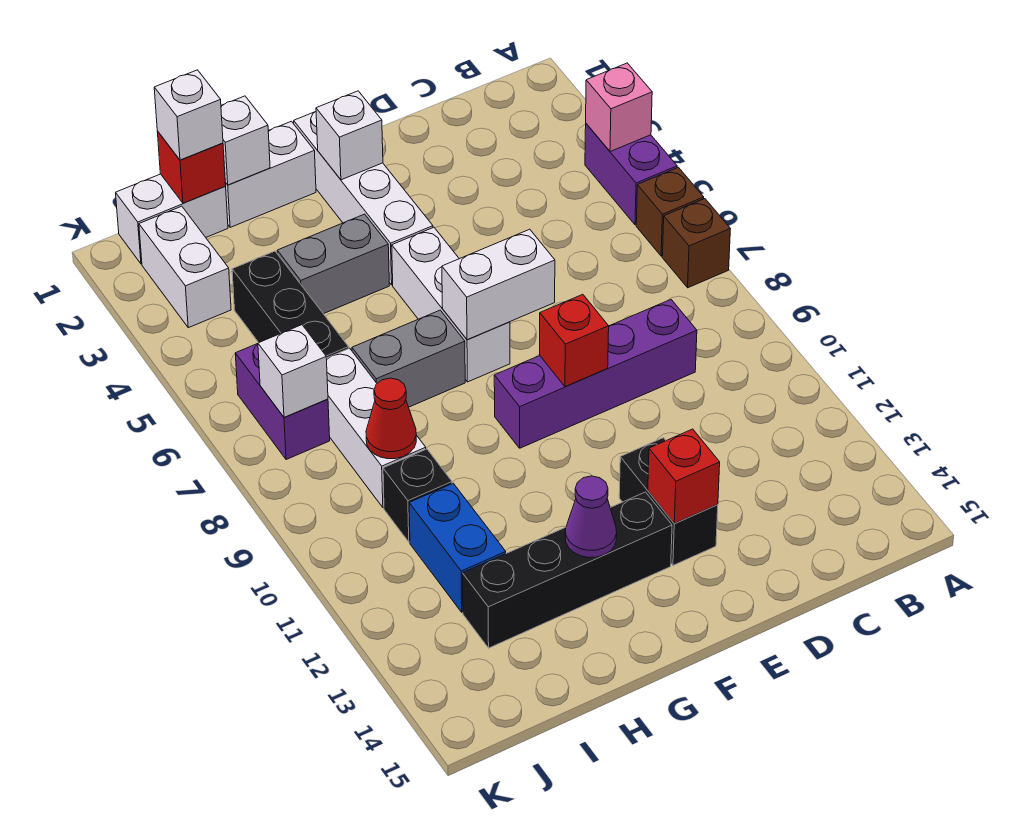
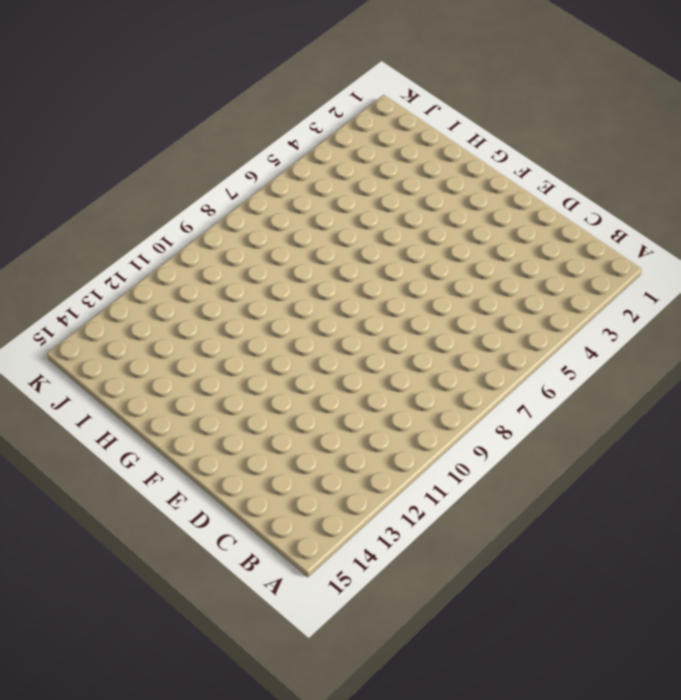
none -> purple 1x2 brick [585,124,677,225]
none -> brown 1x1 brick [636,167,704,256]
none -> brown 1x1 brick [662,199,730,288]

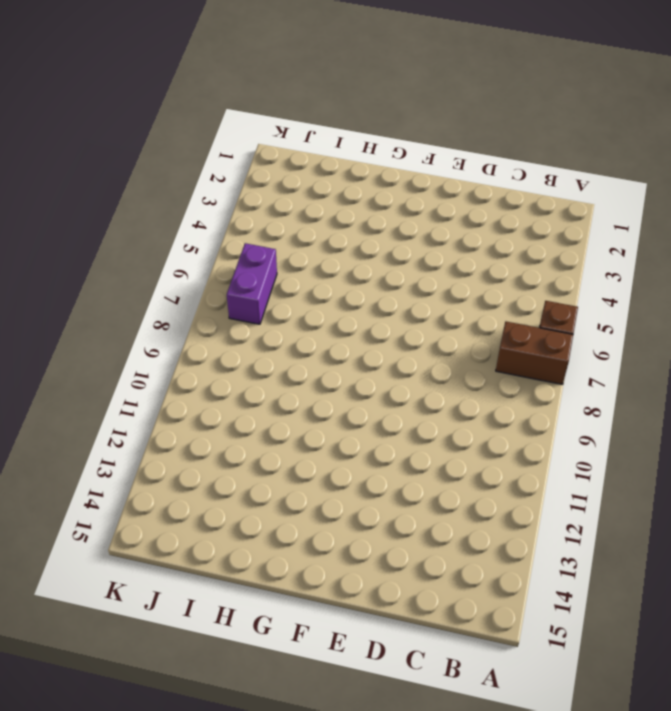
brown 1x2 brick [496,322,573,384] -> brown 1x1 brick [662,199,730,288]
none -> purple 1x2 brick [585,124,677,225]
none -> purple 1x4 brick [494,300,697,448]
none -> black 1x2 brick [619,438,718,565]

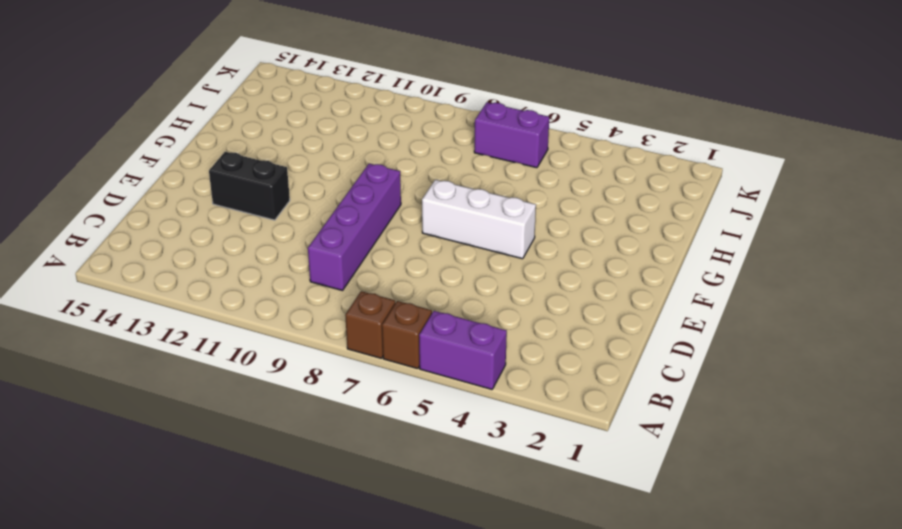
none -> white 1x4 brick [294,112,433,285]
none -> black 1x4 brick [462,492,672,648]
none -> white 1x2 brick [225,121,316,227]

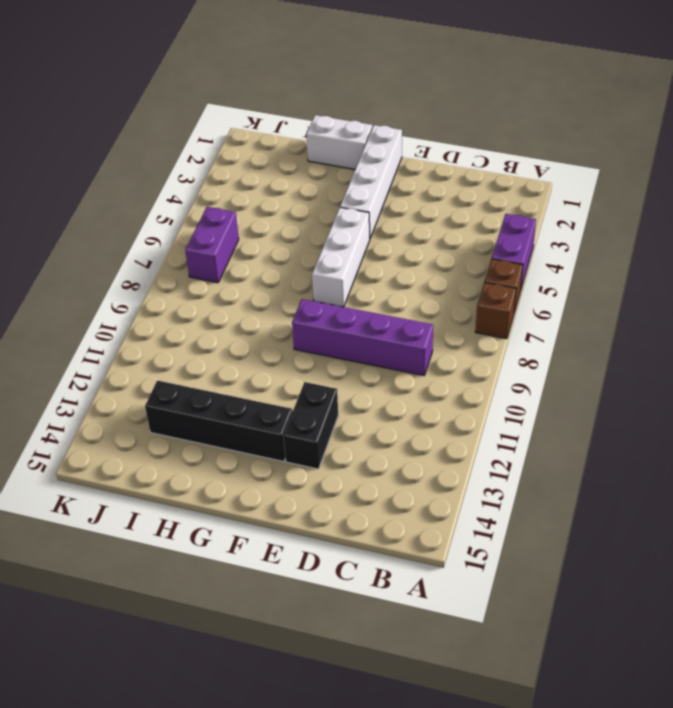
none -> grey 1x2 brick [277,214,389,314]
none -> grey 1x2 brick [352,310,465,407]
none -> white 1x2 brick [116,174,228,264]

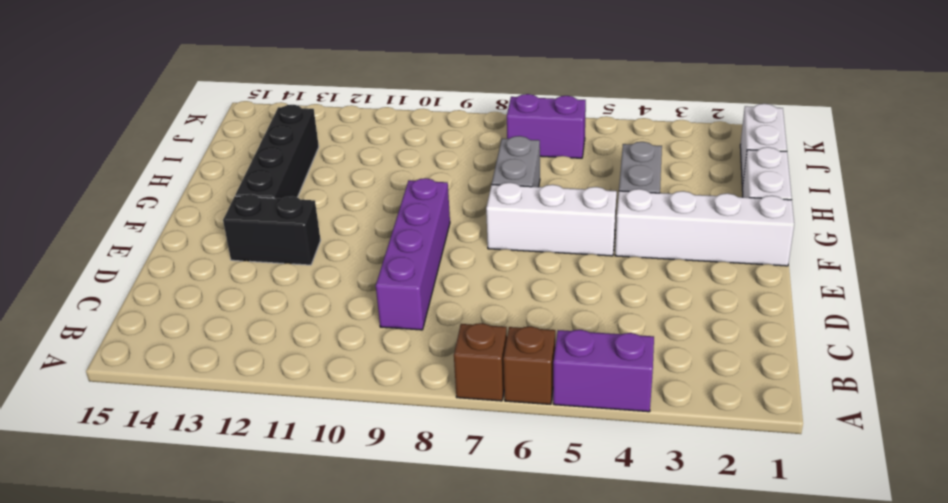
none -> black 1x3 brick [232,251,349,358]
none -> white 1x3 brick [326,348,426,508]
none -> black 1x1 brick [383,449,452,542]

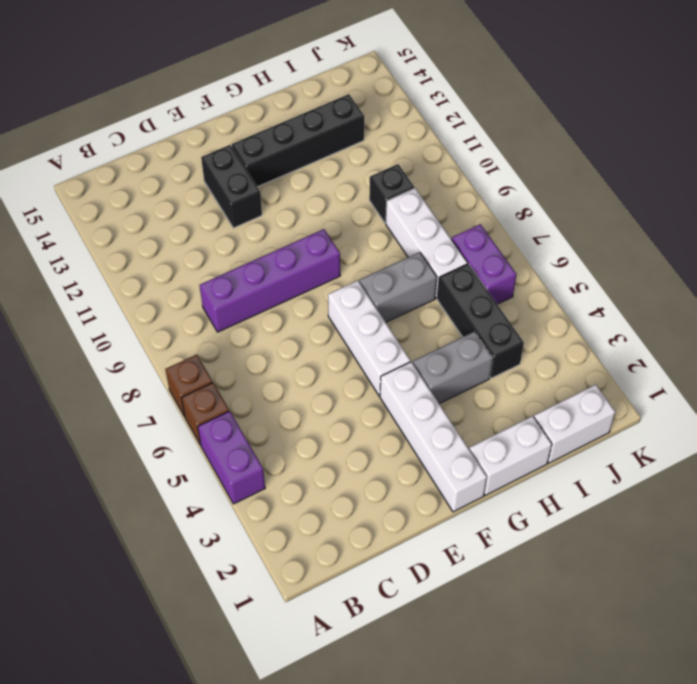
none -> blue 1x2 brick [409,483,506,612]
none -> white 1x2 brick [139,206,231,328]
none -> pink 1x1 brick [586,63,652,152]

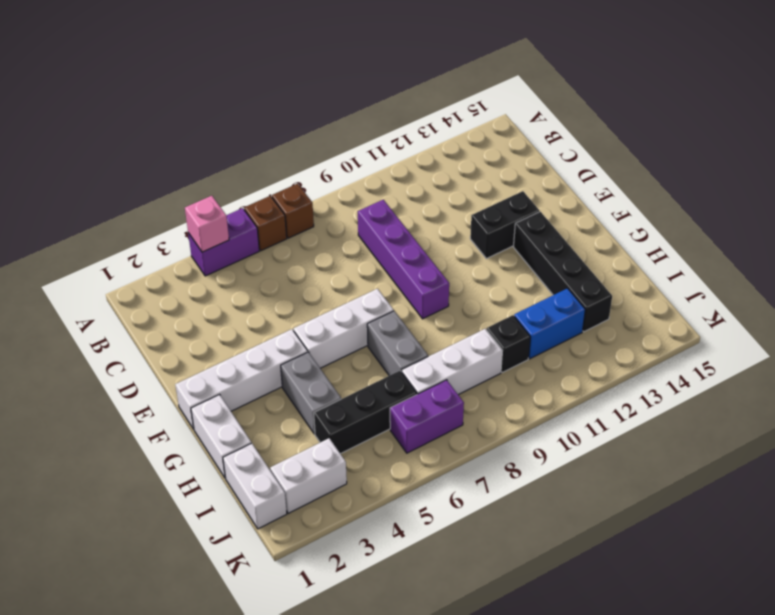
none -> white 1x2 brick [442,229,555,340]
none -> red 1x1 brick [540,294,609,387]
none -> red 1x1 brick [648,429,720,523]

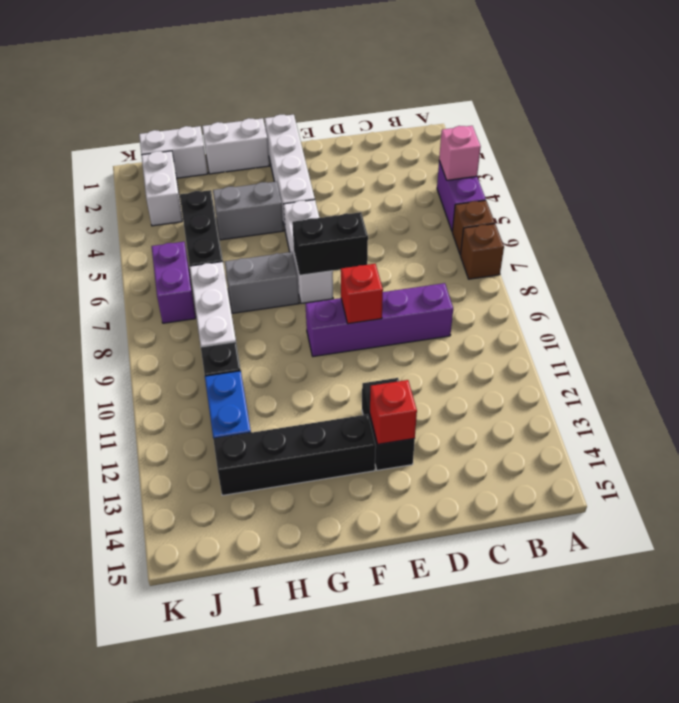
black 1x2 brick [292,212,368,275] -> white 1x2 brick [442,229,555,340]
none -> white 1x1 brick [316,91,383,180]
none -> purple 1x1 cone [565,476,617,558]
none -> white 1x1 brick [221,96,270,185]

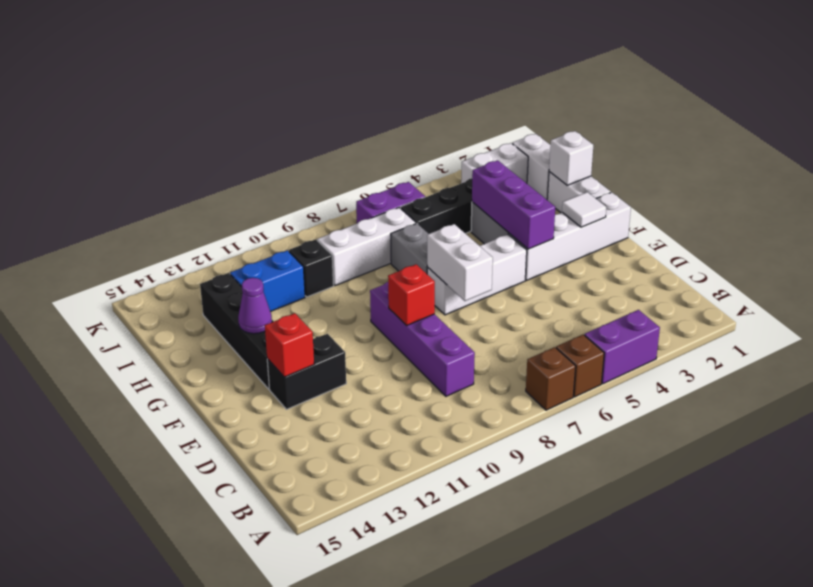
white 1x1 tile [562,192,606,227] -> white 1x1 brick [316,91,383,180]
purple 1x3 brick [472,160,555,249] -> none
none -> pink 1x1 brick [586,63,652,152]
none -> red 1x1 brick [157,131,226,203]
none -> red 1x1 cone [366,378,416,459]

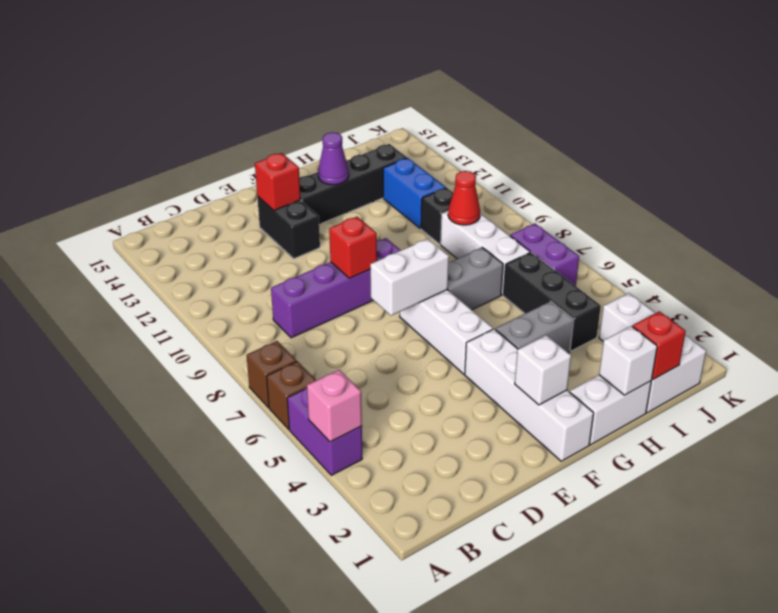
none -> white 1x1 brick [258,325,328,418]
none -> white 1x1 brick [154,70,223,160]

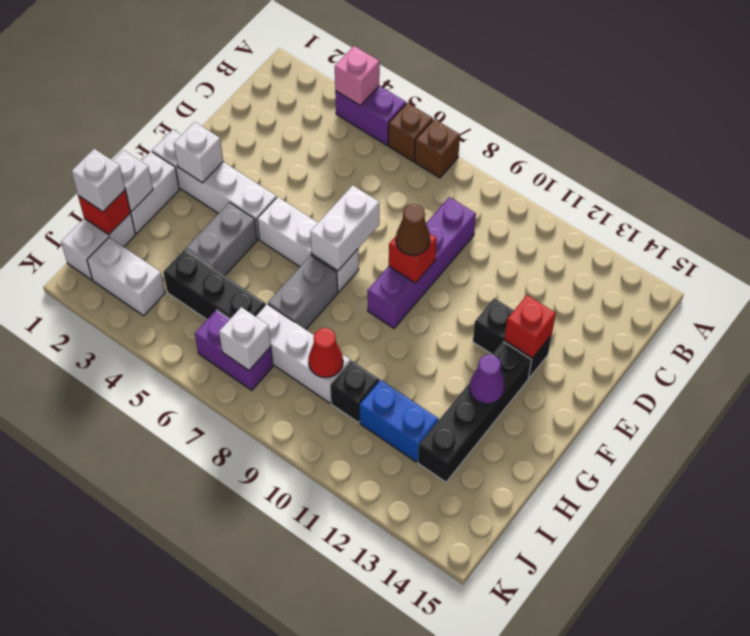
brown 1x1 cone [396,204,430,255] -> none

